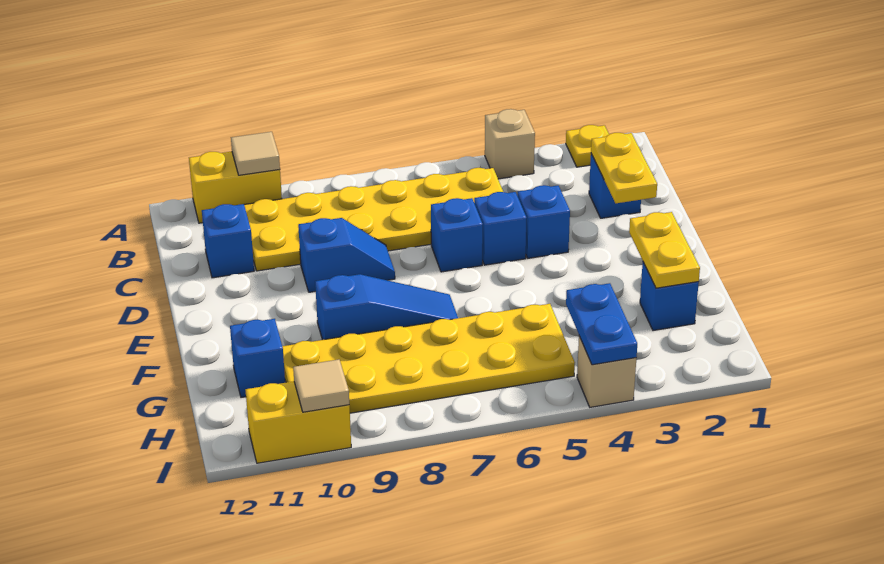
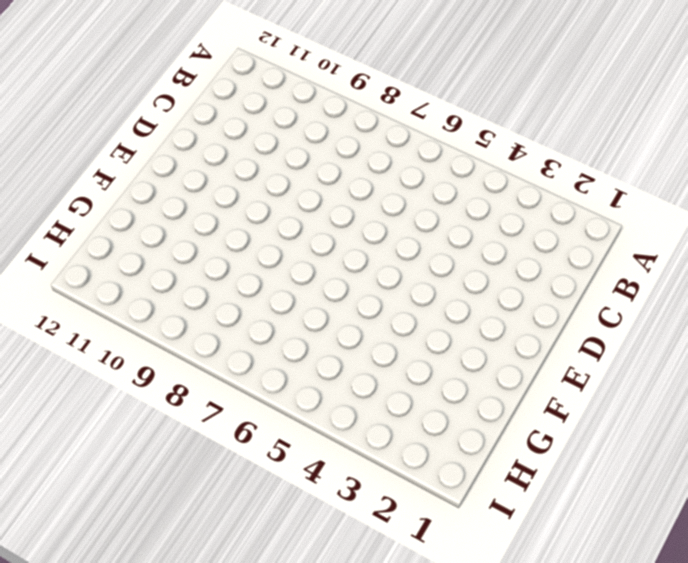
none -> yellow 1x1 plate [566,125,609,167]
none -> tan 1x1 brick [485,109,535,179]
none -> yellow 1x2 brick [189,151,282,223]

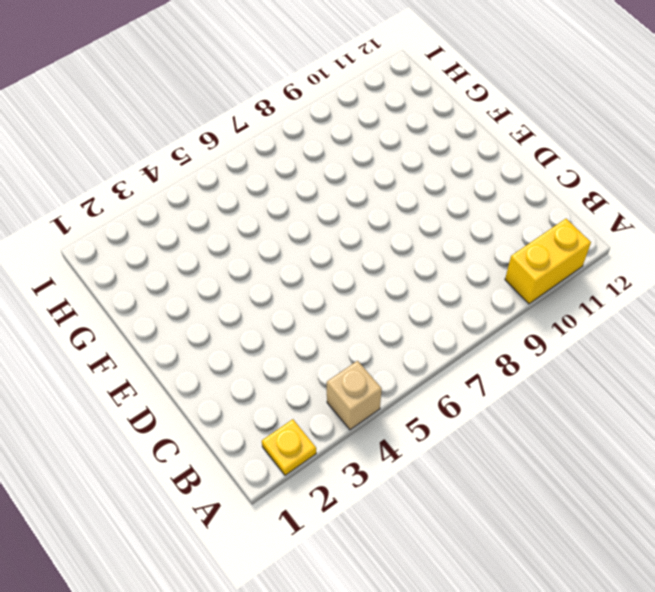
none -> yellow 2x6 plate [244,168,503,271]
none -> blue 1x1 brick [589,154,641,218]
none -> blue 1x1 brick [202,204,254,278]

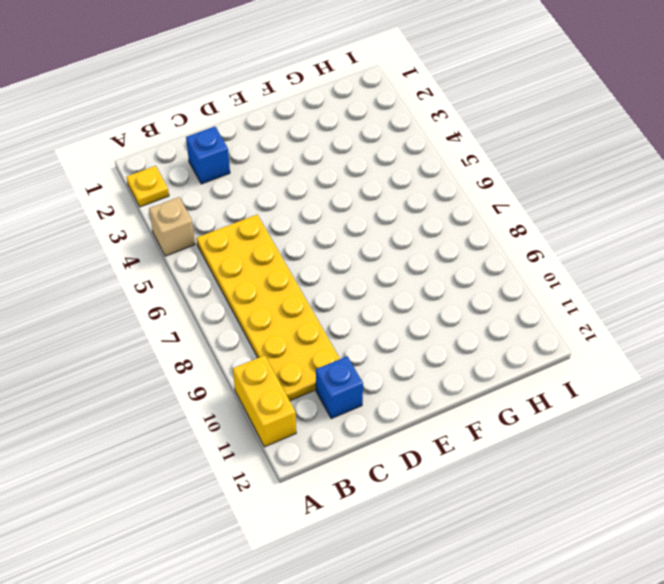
none -> blue 1x1 brick [518,185,570,258]
none -> blue 1x1 brick [474,192,527,265]
none -> blue 1x1 brick [431,198,483,272]

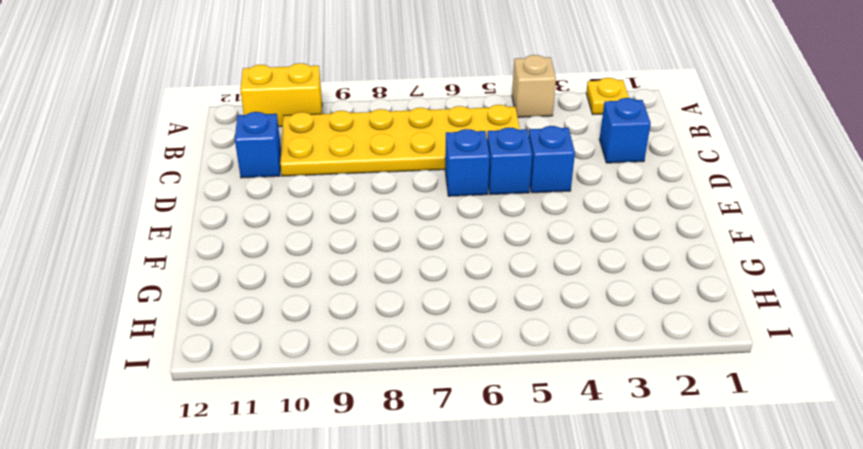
none -> blue 1x2 slope [298,218,395,292]
none -> blue 1x3 slope [315,274,458,340]
none -> blue 1x1 brick [640,262,699,331]

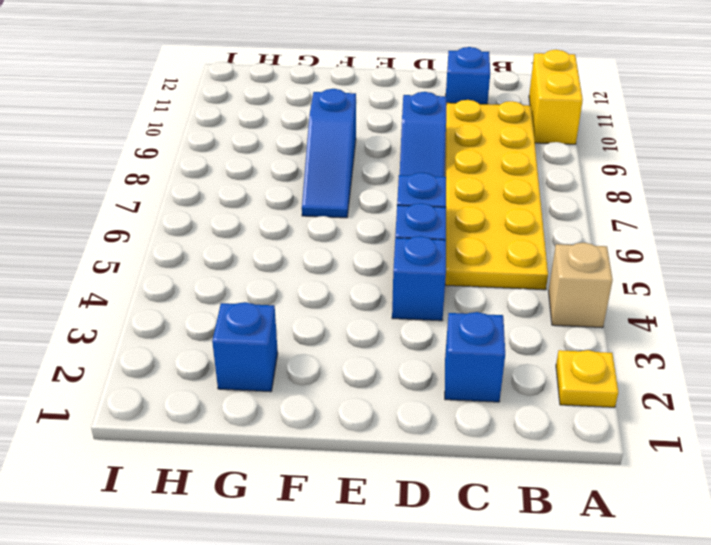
none -> yellow 2x6 plate [282,304,575,413]
none -> blue 1x1 brick [230,319,285,397]
none -> tan 1x1 brick [577,336,636,407]

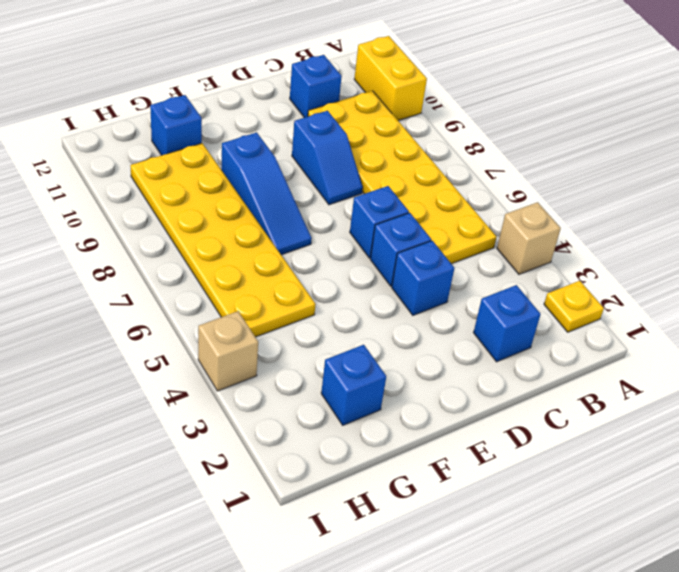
none -> yellow 1x2 brick [245,381,351,463]
none -> tan 1x1 tile [231,132,280,175]
none -> yellow 1x2 plate [591,133,657,203]

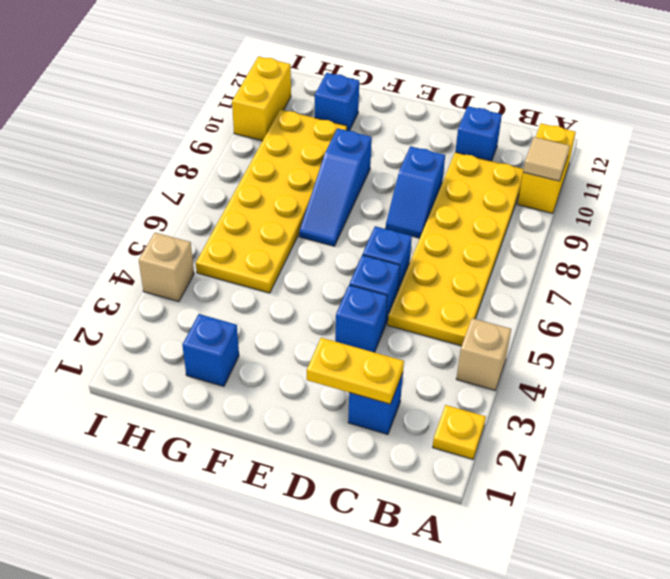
none -> yellow 1x2 plate [629,212,700,288]
none -> blue 1x2 plate [566,283,637,365]
none -> tan 1x1 tile [293,359,349,412]

